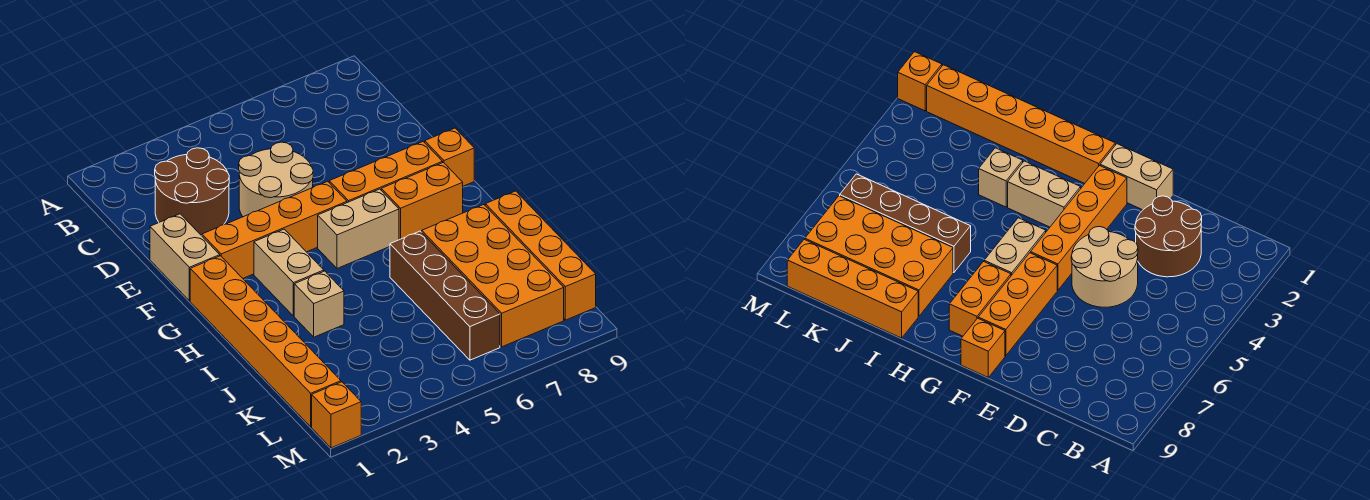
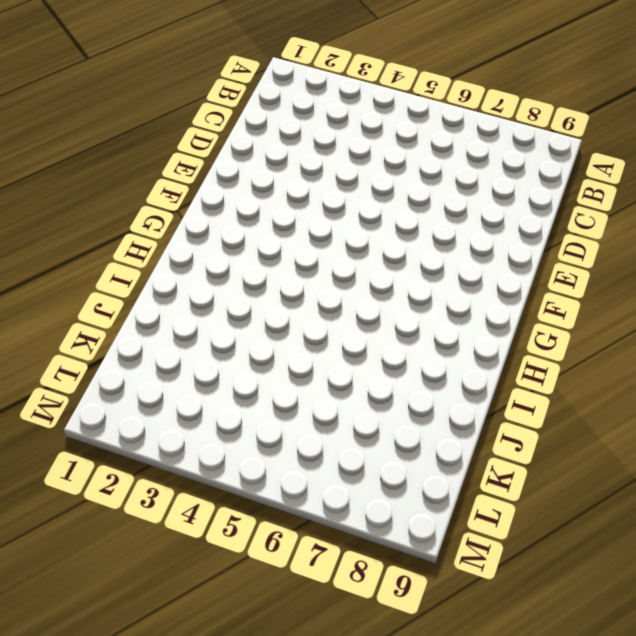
none -> brown 2x2 round brick [155,148,229,236]
none -> tan 2x2 round brick [239,142,313,217]
none -> tan 1x2 brick [150,214,220,301]

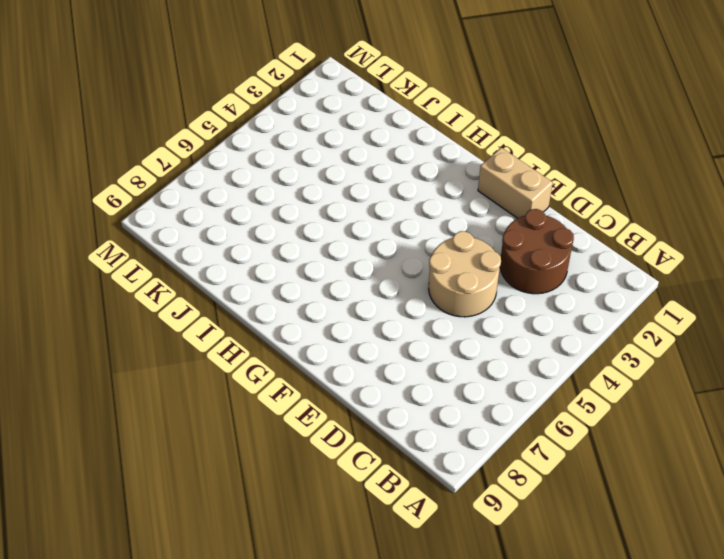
none -> orange 1x4 brick [202,181,347,278]
none -> orange 1x3 brick [329,142,443,203]
none -> orange 1x1 brick [425,128,474,186]

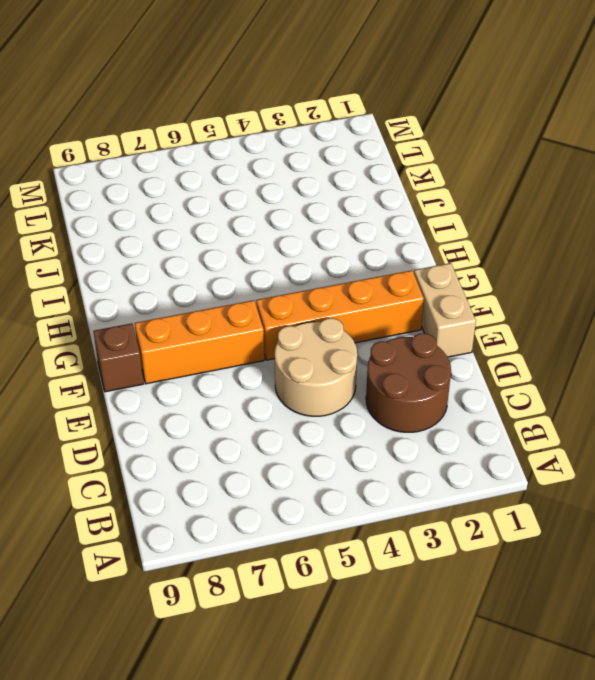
brown 1x1 brick [93,323,143,392] -> orange 1x1 brick [425,128,474,186]
none -> orange 1x6 brick [190,256,341,427]
none -> tan 1x2 brick [254,229,324,316]
none -> tan 1x2 brick [318,189,399,268]

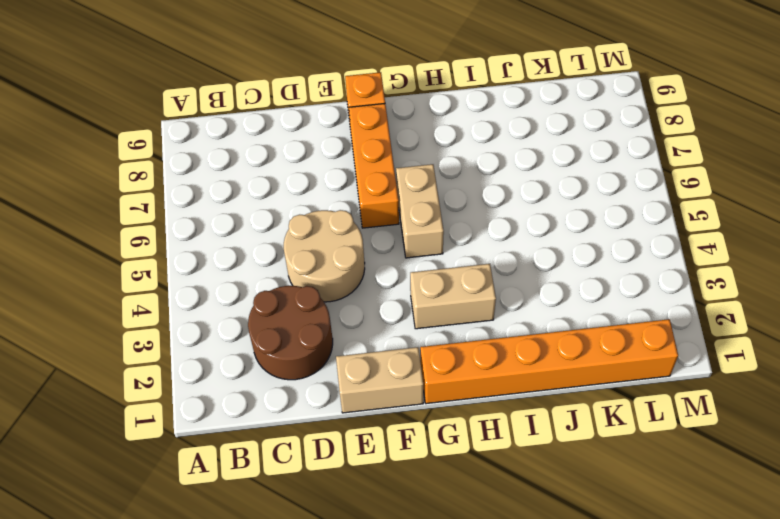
none -> orange 1x4 brick [202,181,347,278]
none -> orange 1x2 brick [381,162,463,240]
none -> tan 1x1 brick [294,271,344,337]

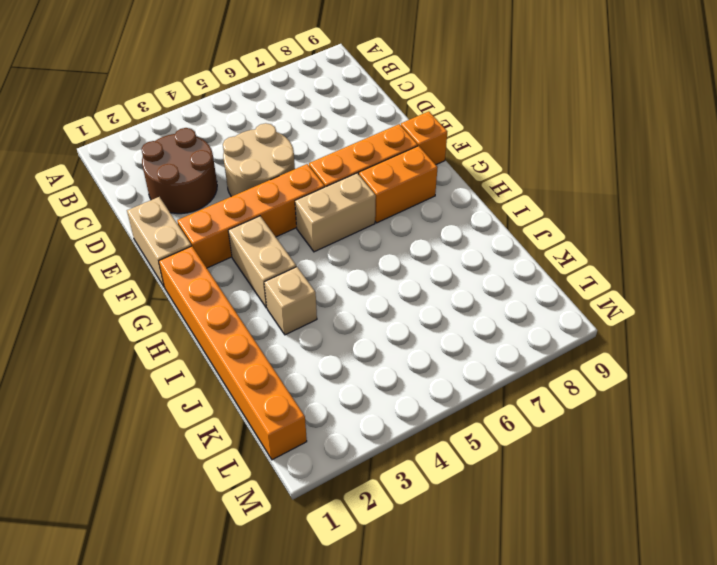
none -> brown 1x4 brick [390,231,500,360]
none -> orange 2x4 brick [422,205,564,347]
none -> orange 1x4 brick [485,191,596,320]

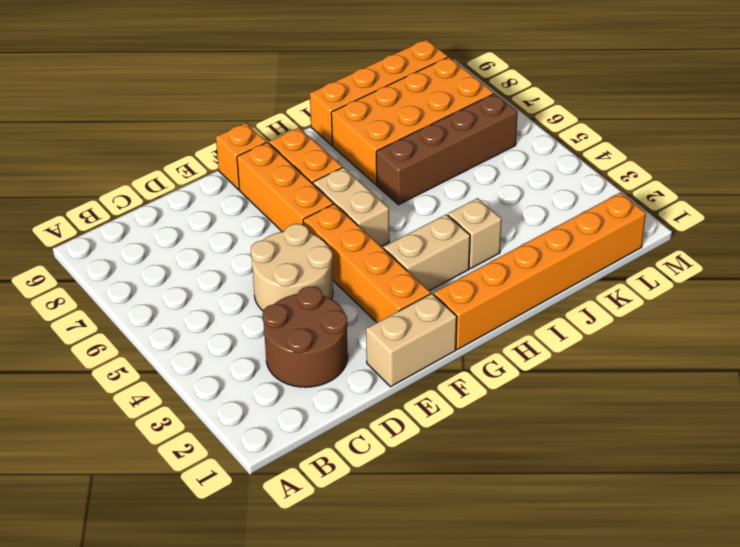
none -> orange 1x1 brick [312,382,361,448]

